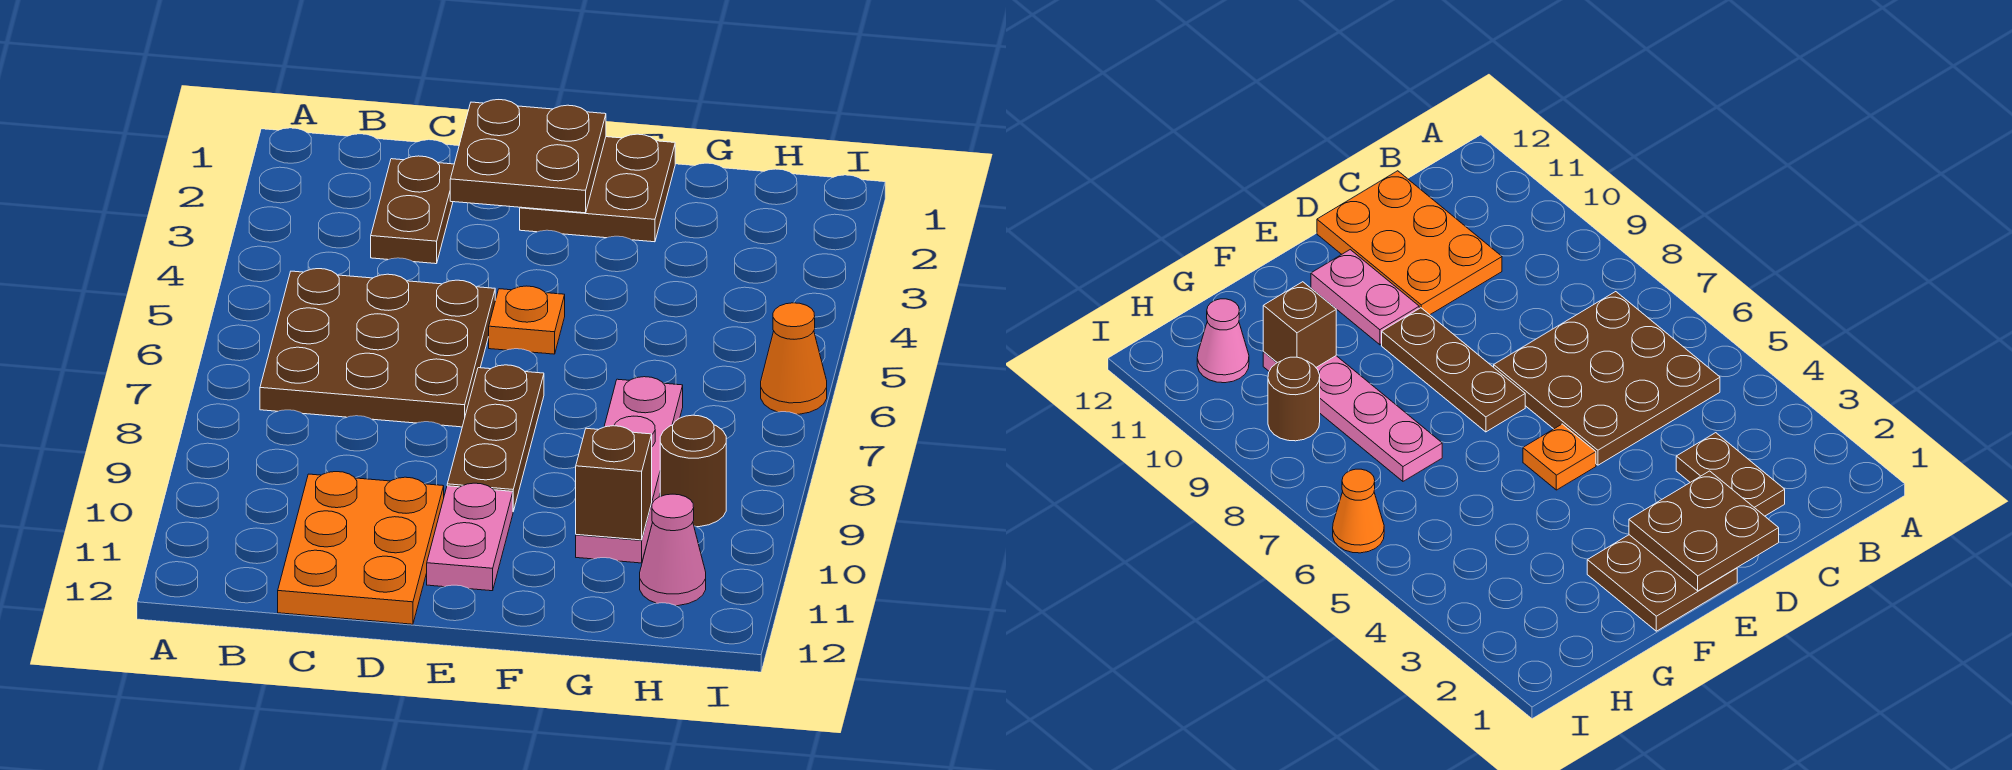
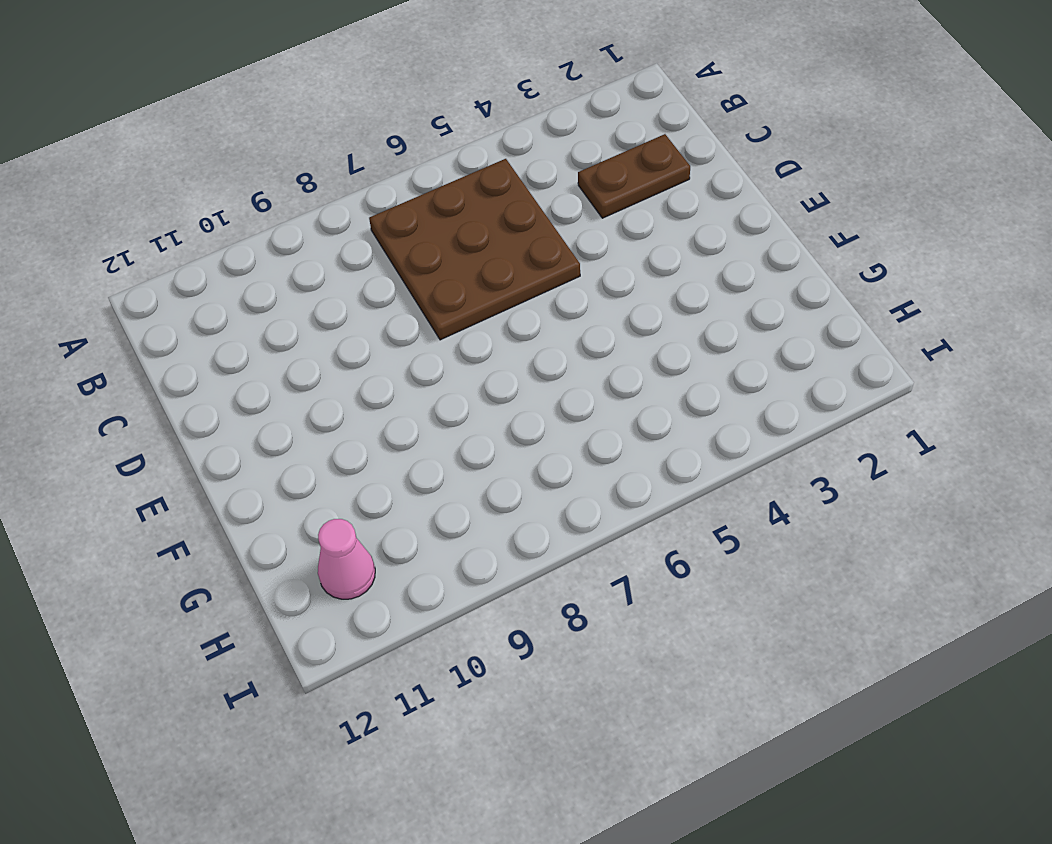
none -> orange 2x3 plate [278,472,444,624]
none -> brown 2x2 plate [520,134,675,242]
none -> orange 1x1 plate [489,286,565,354]

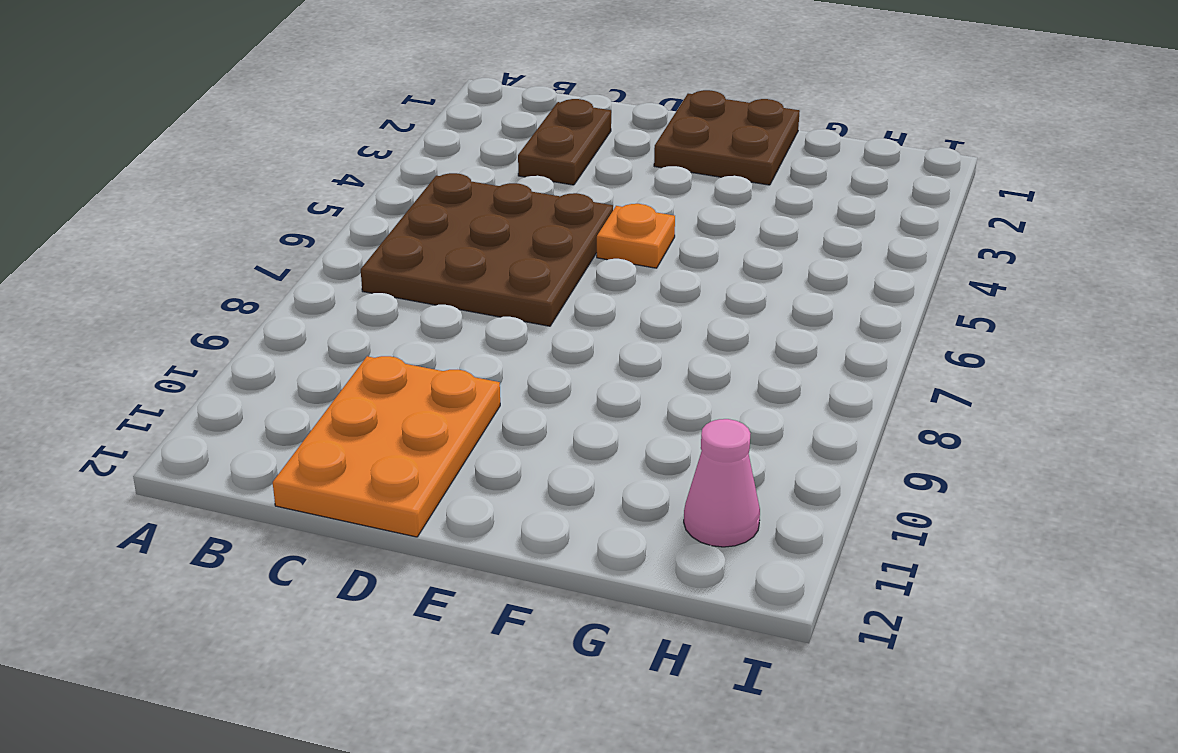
none -> brown 1x3 plate [447,365,544,511]
none -> pink 1x2 plate [427,483,513,591]
none -> pink 1x4 plate [576,377,683,563]

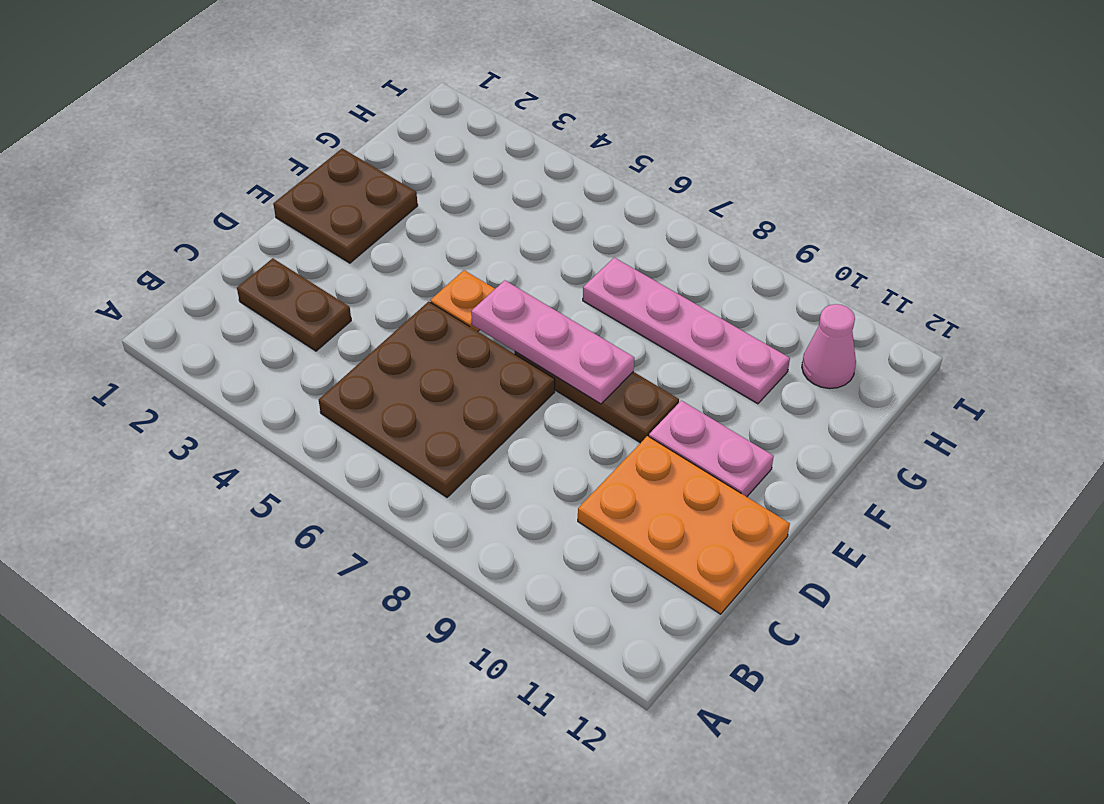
pink 1x3 plate [471,280,634,404] -> none
none -> brown 1x1 round brick [660,415,726,527]
none -> orange 1x1 cone [761,303,827,414]
none -> brown 2x2 plate [450,100,606,213]

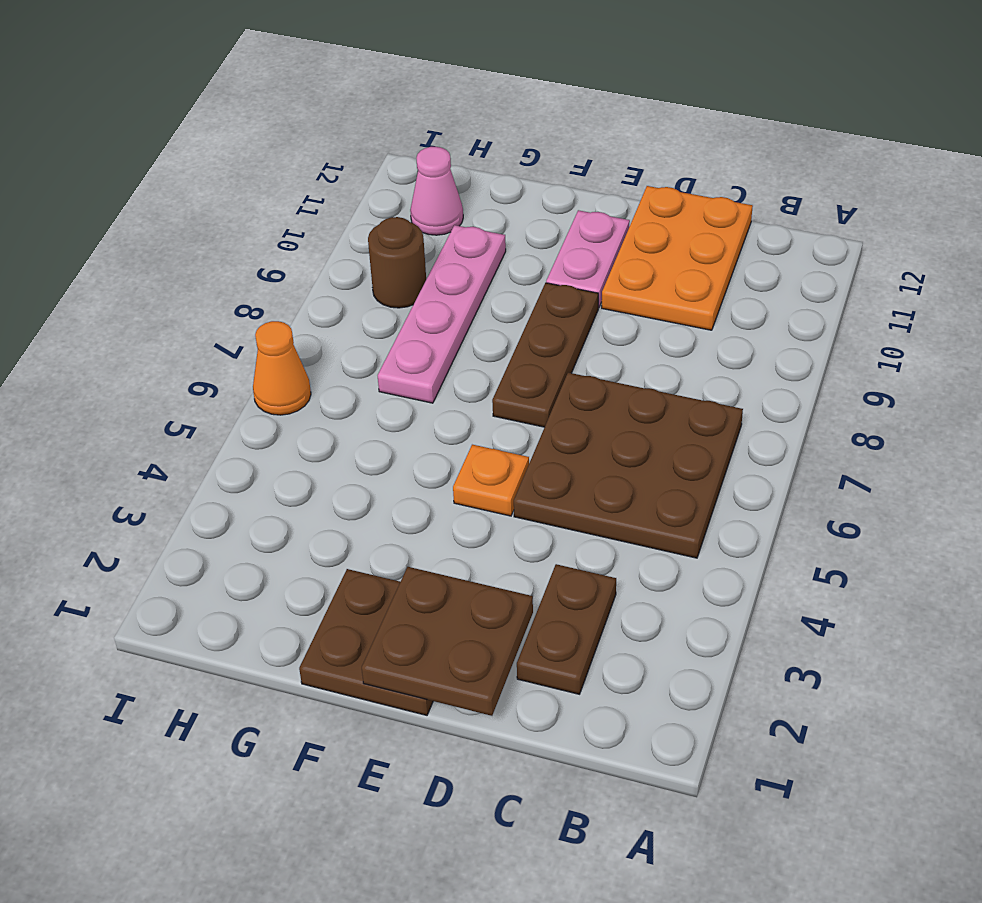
none -> brown 1x1 brick [576,426,652,540]

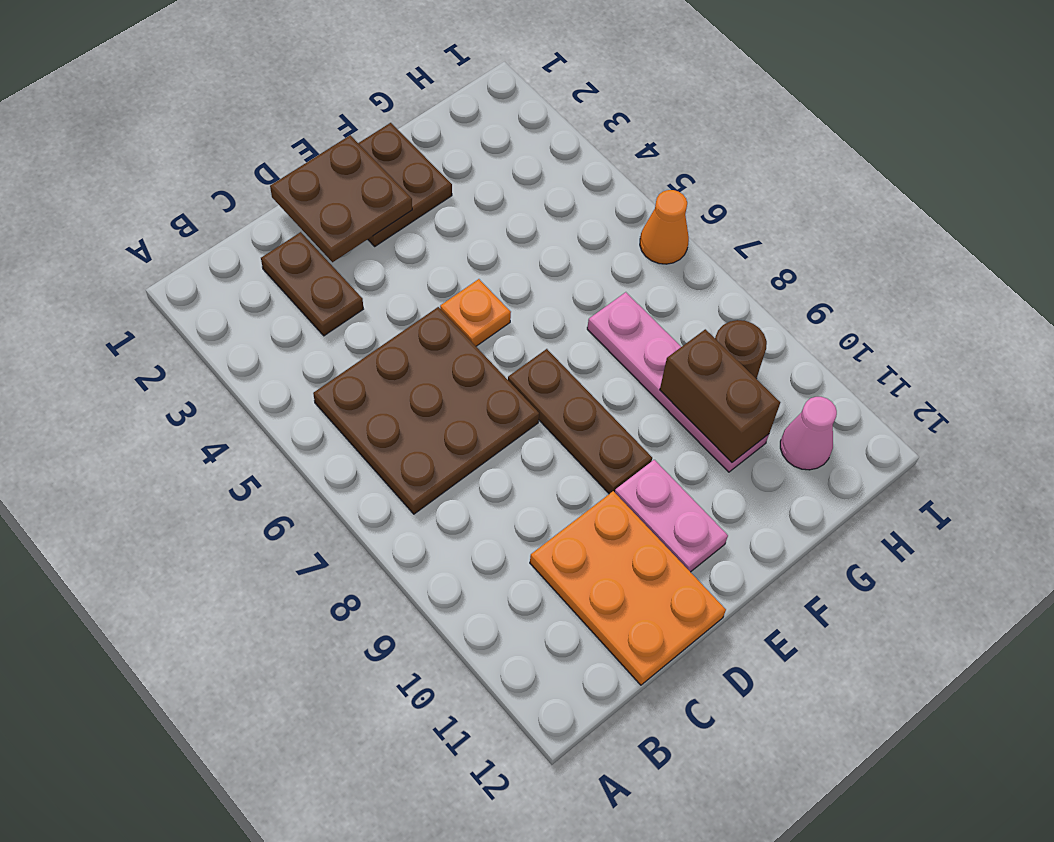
brown 1x2 brick [660,329,780,462] -> brown 1x1 brick [576,426,652,540]

